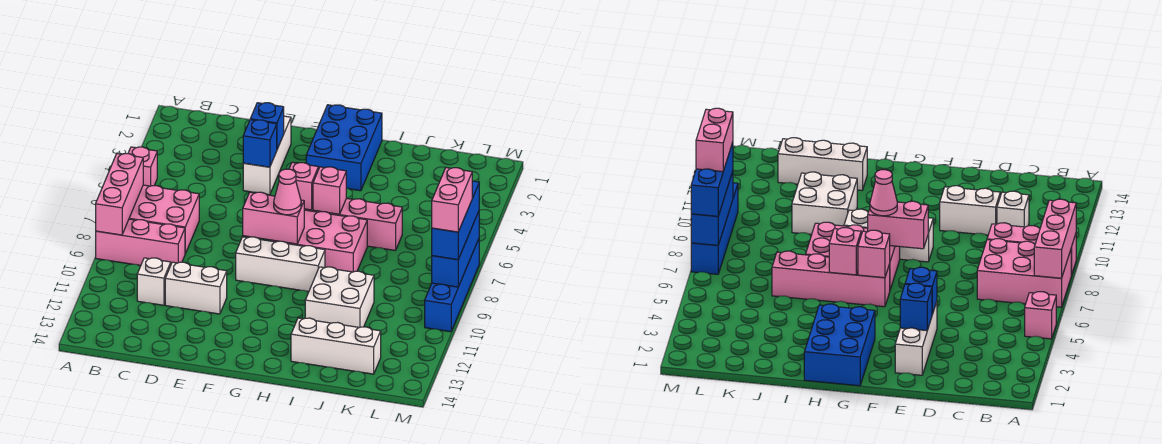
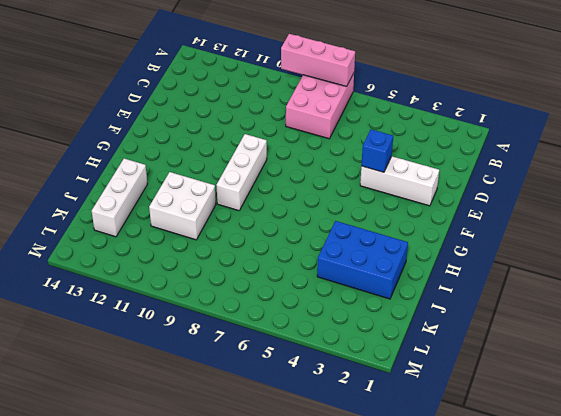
blue 2x3 brick [317,221,408,299] -> blue 2x3 brick moved to [306,105,382,191]
none -> pink 1x1 brick [128,147,157,186]
none -> pink 1x3 brick [96,219,185,266]
none -> white 1x1 brick [137,258,171,305]

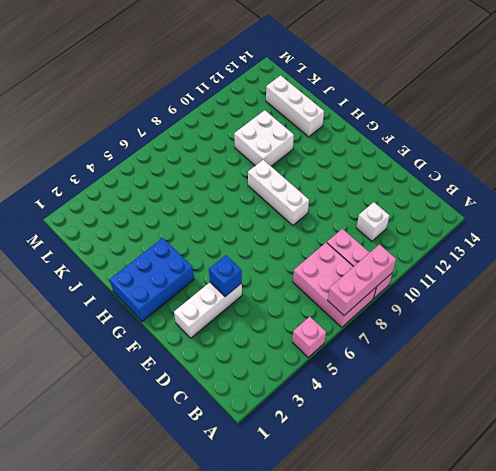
none -> white 1x2 brick [165,262,227,314]
none -> pink 1x4 brick [304,198,402,250]
none -> pink 2x3 brick [271,210,367,272]

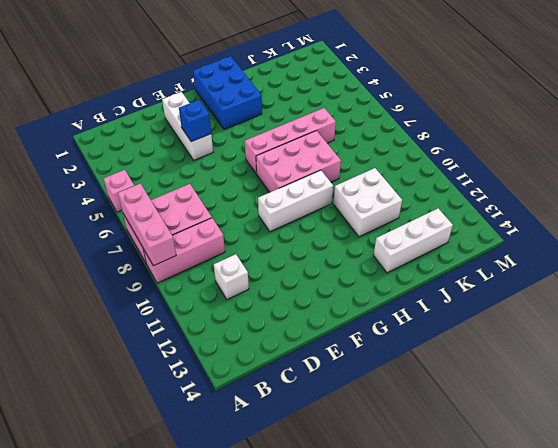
none -> white 1x2 brick [165,262,227,314]
none -> blue 1x4 brick [425,239,479,332]
none -> blue 1x1 brick [250,103,284,149]

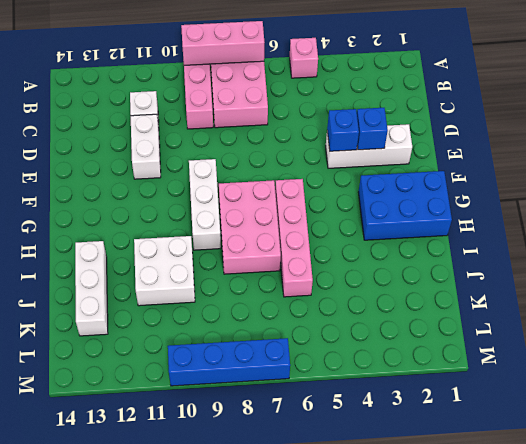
none -> pink 1x2 brick [243,192,304,244]
none -> pink 1x1 brick [289,162,318,210]
none -> pink 1x1 brick [313,167,346,214]

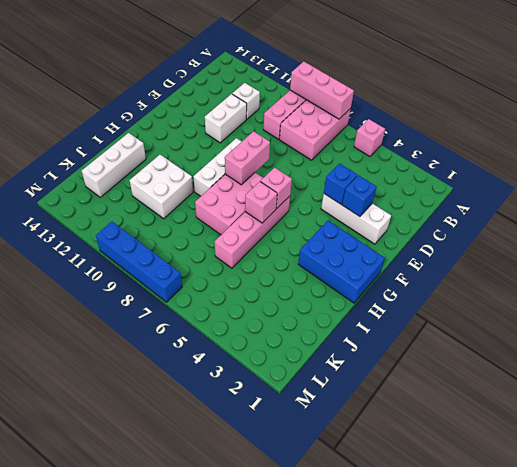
none -> blue 1x3 brick [432,212,479,287]
none -> pink 1x1 cone [274,169,301,215]
none -> blue 1x3 brick [432,181,479,260]

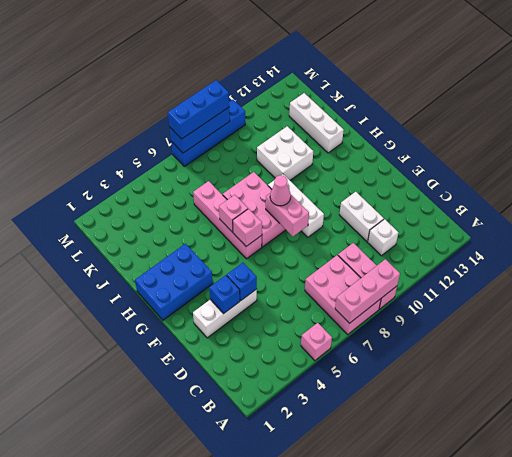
none -> pink 1x2 brick [432,168,472,232]

